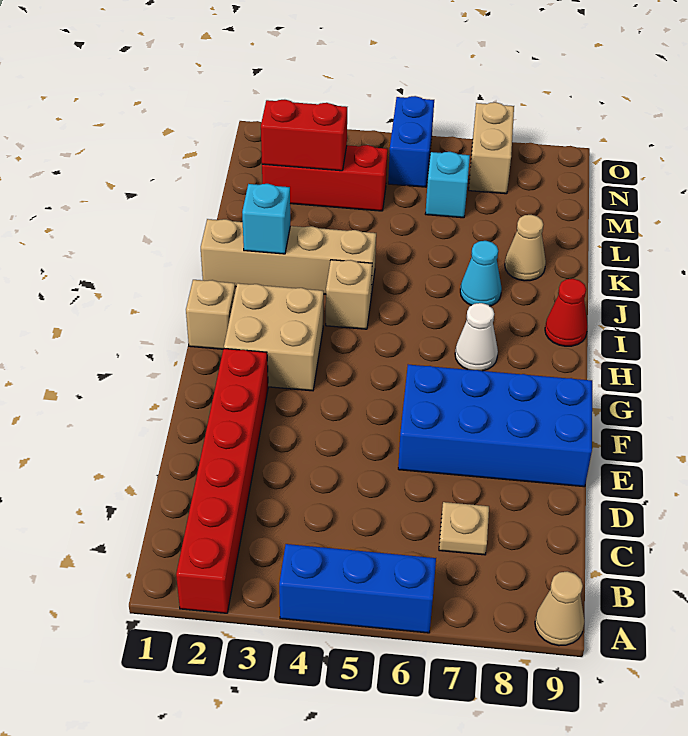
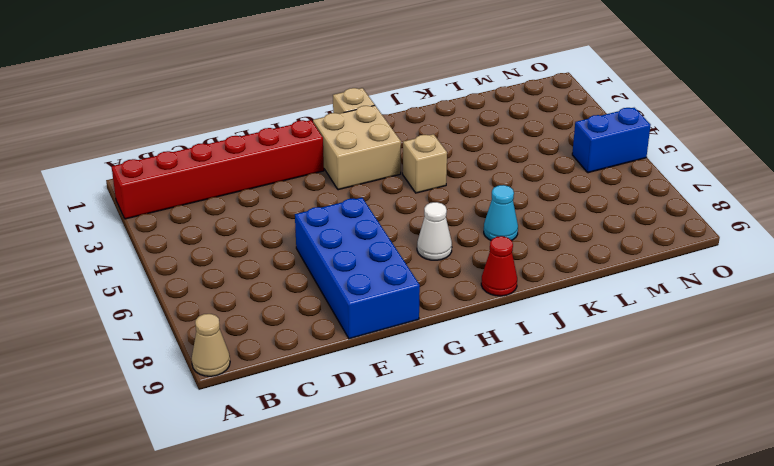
none -> blue 1x3 brick [279,544,436,633]
none -> tan 1x1 plate [439,502,489,555]
none -> tan 1x4 brick [201,219,376,295]

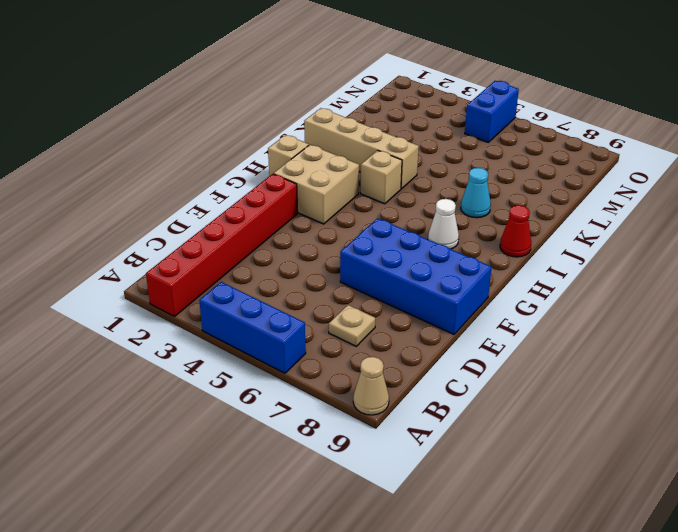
none -> tan 1x1 cone [505,215,546,281]
none -> red 1x3 brick [262,145,388,211]
none -> cyan 1x1 brick [425,152,470,218]

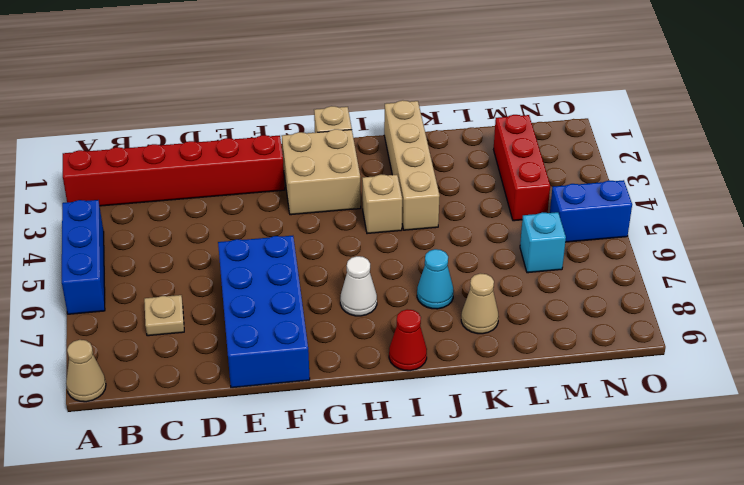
none -> tan 1x2 brick [469,102,514,194]
none -> cyan 1x1 brick [242,184,290,254]
none -> red 1x2 brick [261,100,347,171]

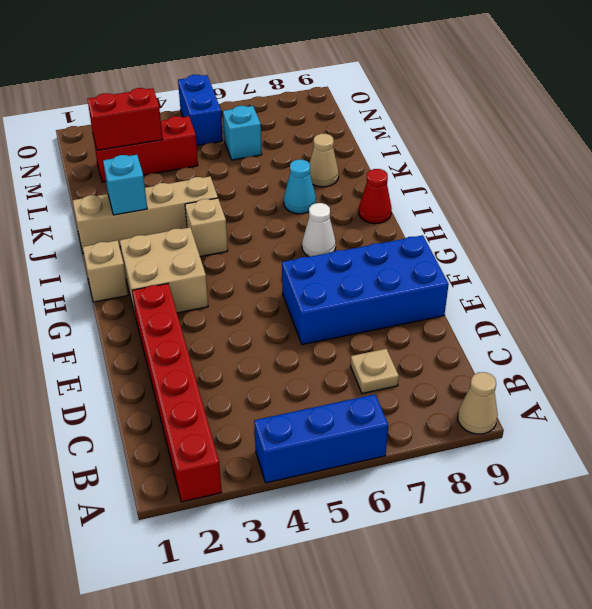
none -> tan 1x2 brick [469,102,514,194]

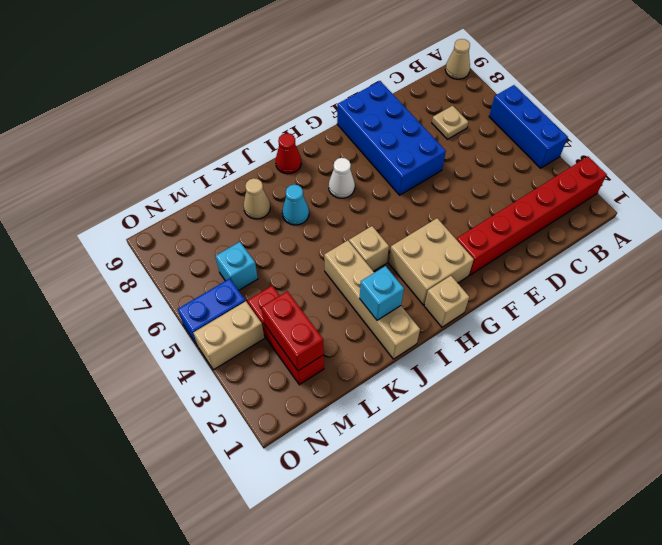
tan 1x2 brick [193,301,264,370] -> tan 1x2 brick moved to [469,102,514,194]

